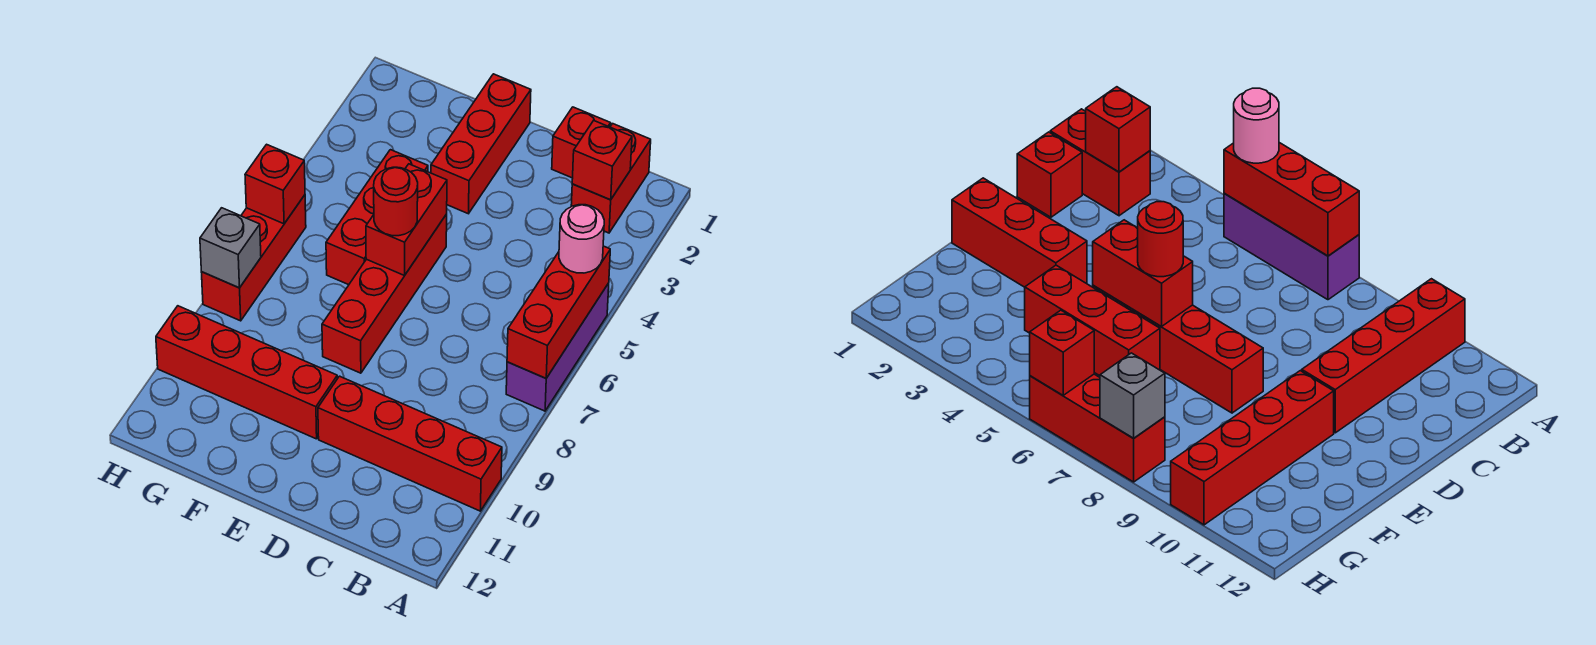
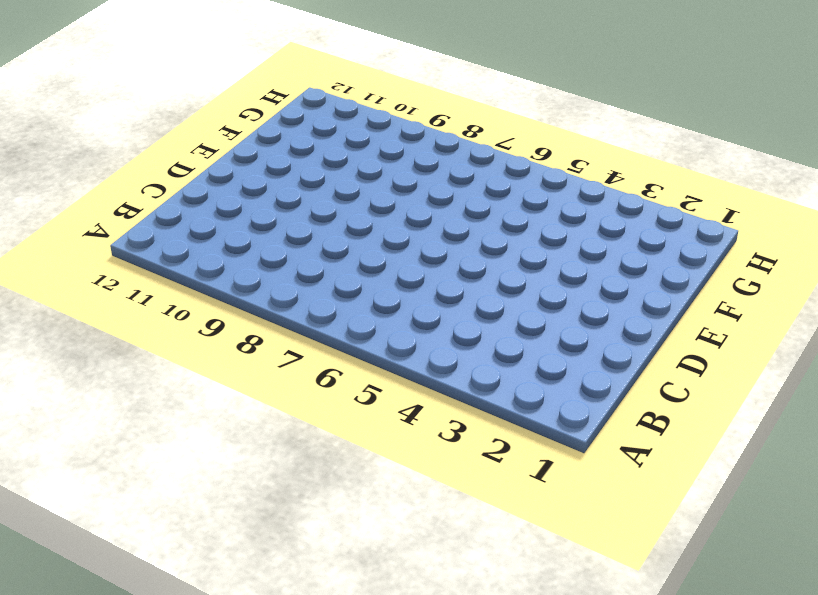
none -> purple 1x3 brick [506,283,609,411]
none -> red 1x4 brick [318,376,502,511]
none -> red 1x2 brick [571,124,651,233]

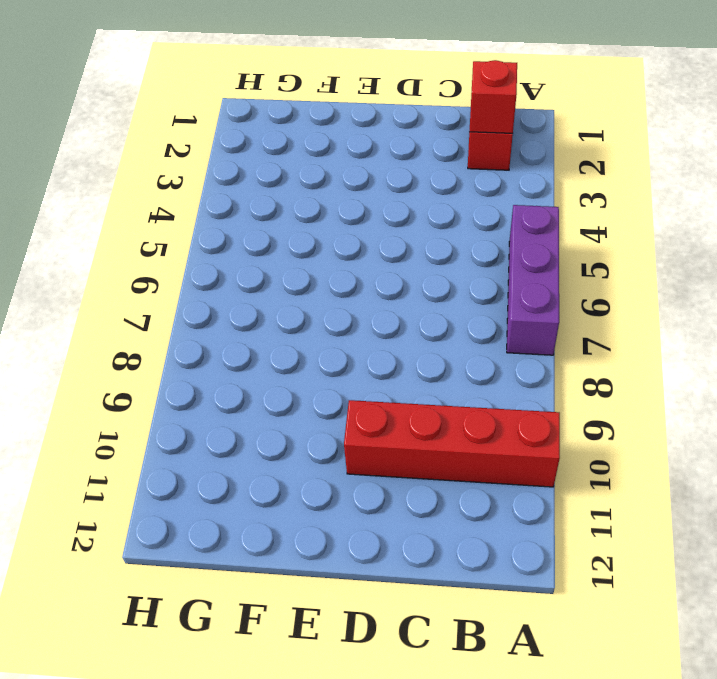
none -> red 1x1 brick [552,107,611,178]
none -> red 1x3 brick [431,74,531,214]
none -> red 1x4 brick [322,214,447,373]

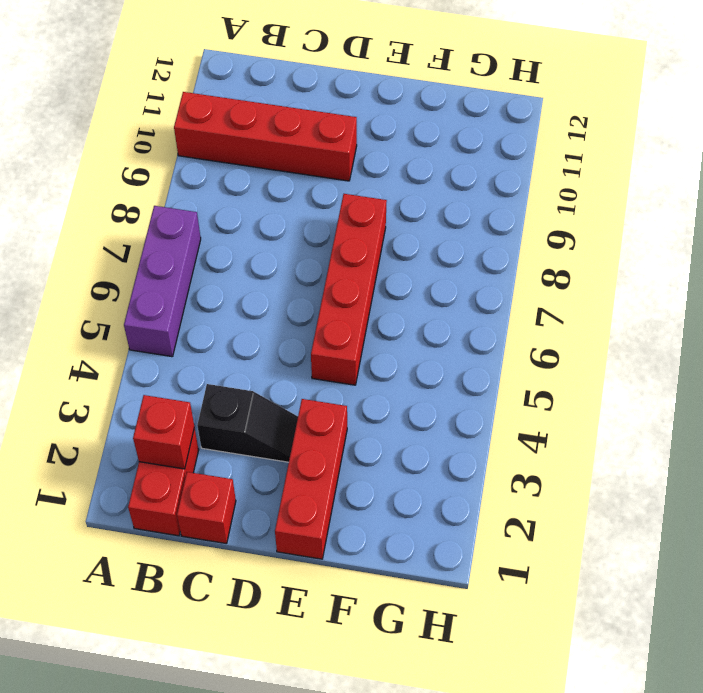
black 1x2 slope [197,384,298,462] -> none
none -> red 1x4 brick [156,306,337,439]
none -> red 1x3 brick [326,150,428,285]
none -> red 1x3 brick [201,195,306,321]

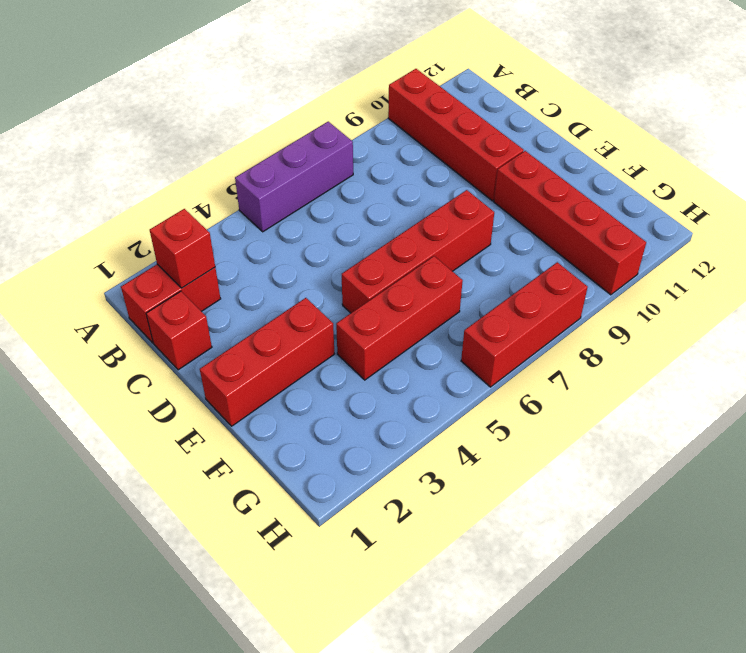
none -> red 1x3 brick [507,246,610,378]
none -> red 1x2 brick [366,164,447,276]
none -> red 1x1 brick [245,144,305,224]

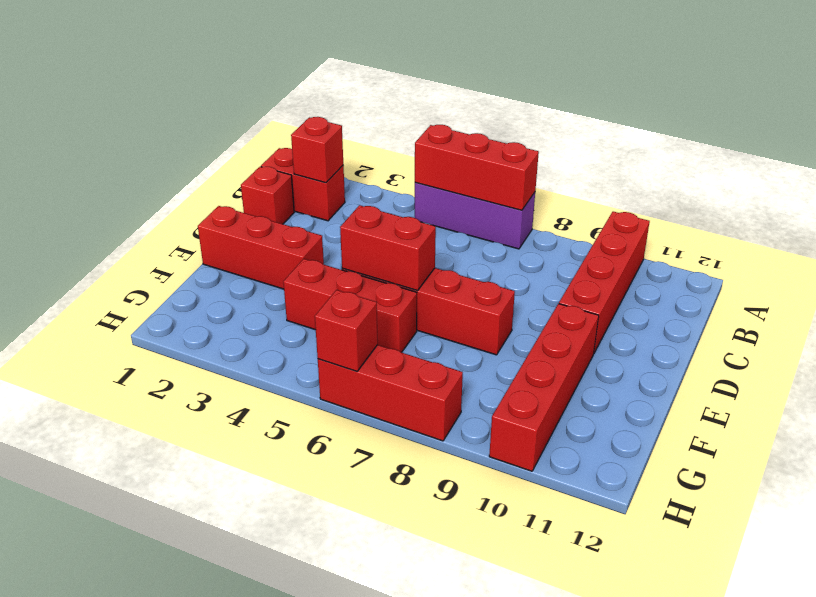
none -> grey 1x1 brick [200,208,261,288]
none -> pink 1x1 round brick [559,205,604,273]
none -> red 1x1 round brick [374,167,418,236]

